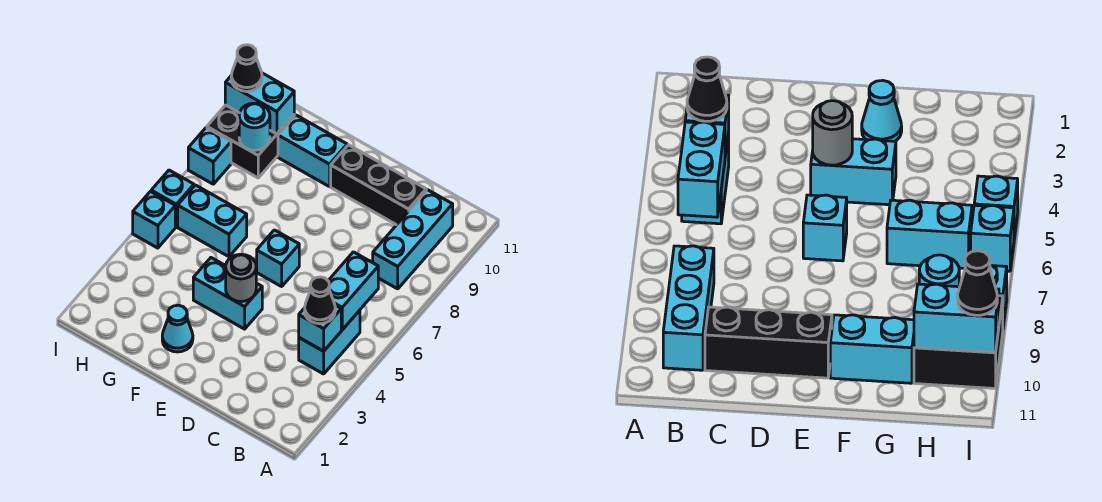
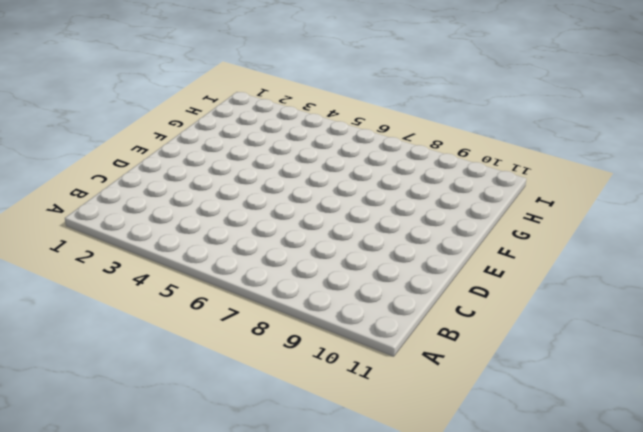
none -> cyan 1x2 brick [299,310,360,374]
none -> cyan 1x3 brick [373,190,453,289]
none -> black 1x3 brick [331,145,426,225]

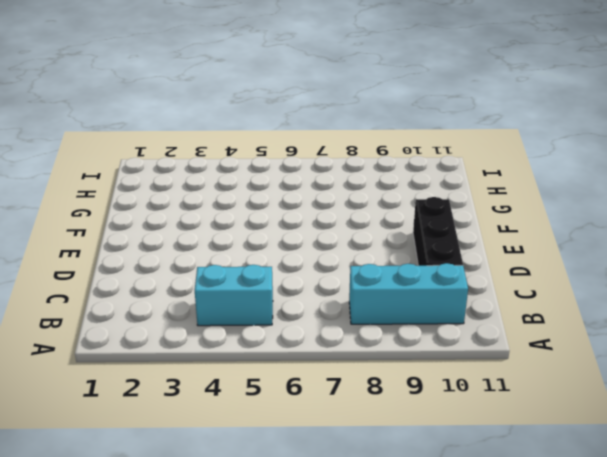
none -> cyan 1x2 brick [193,258,262,329]
none -> cyan 1x1 brick [257,230,299,286]
none -> cyan 1x1 cone [162,305,193,352]

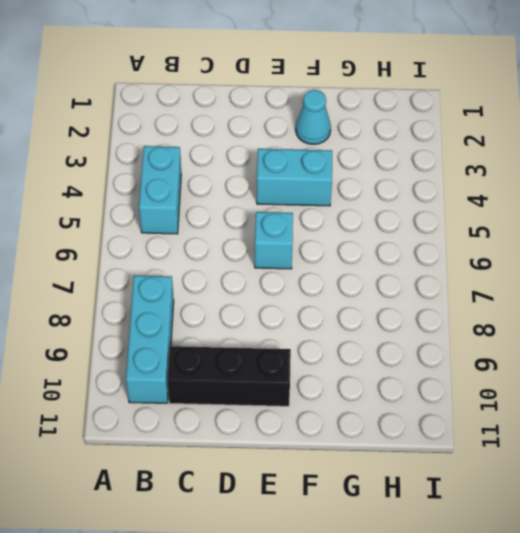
none -> cyan 1x2 brick [278,115,347,187]
none -> cyan 1x2 brick [178,185,247,257]
none -> black 2x2 brick [207,105,294,178]

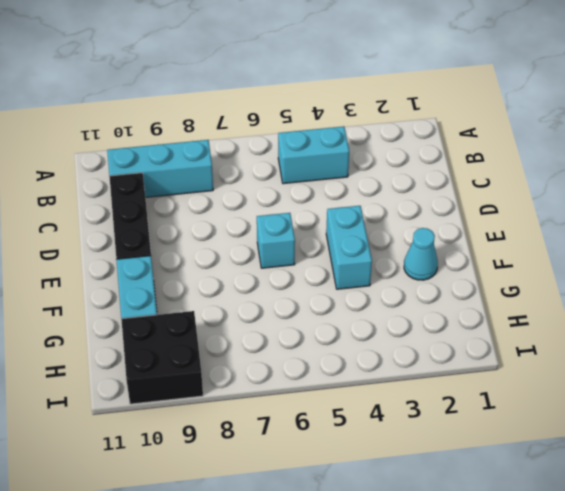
none -> cyan 1x2 brick [178,185,247,257]
none -> cyan 1x1 brick [133,191,175,248]
none -> cyan 1x1 brick [151,170,194,227]

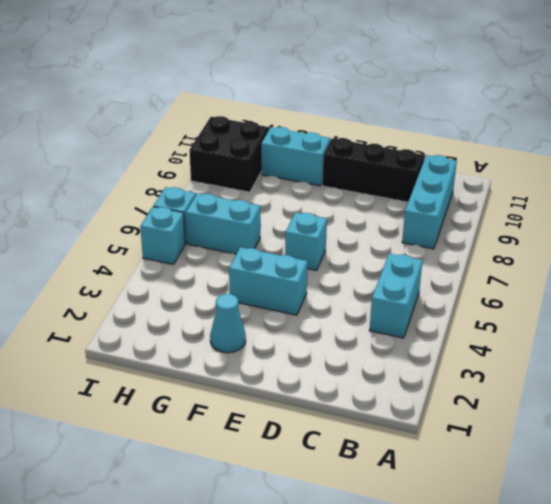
none -> cyan 1x1 brick [188,128,231,184]
none -> cyan 1x1 brick [299,305,341,351]
none -> cyan 1x2 brick [328,252,378,330]

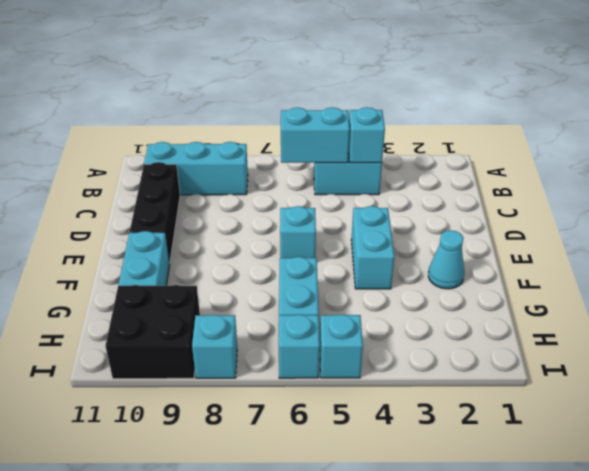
none -> grey 1x1 round brick [226,254,256,302]
none -> cyan 1x1 round brick [239,103,270,150]
none -> cyan 1x2 brick [225,73,294,134]

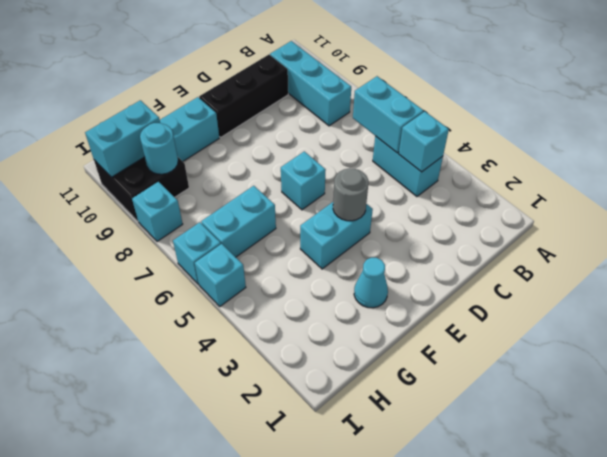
none -> black 1x1 cone [305,277,335,324]
none -> black 1x1 cone [231,45,262,91]

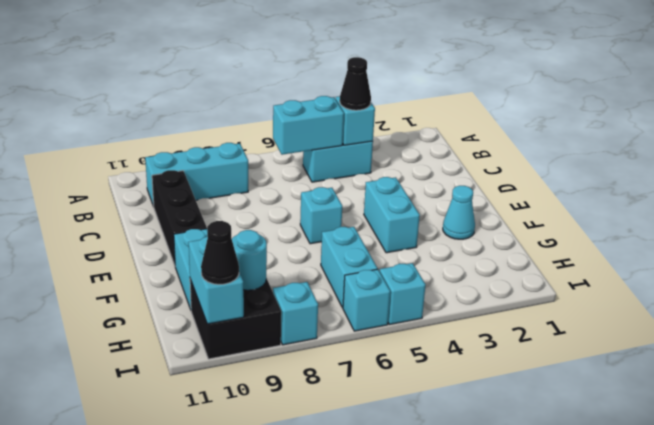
none -> grey 1x1 round brick [226,254,256,302]

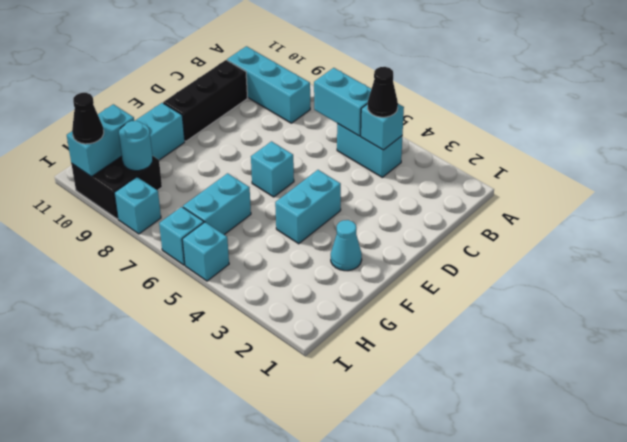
none -> grey 1x1 round brick [226,254,256,302]

